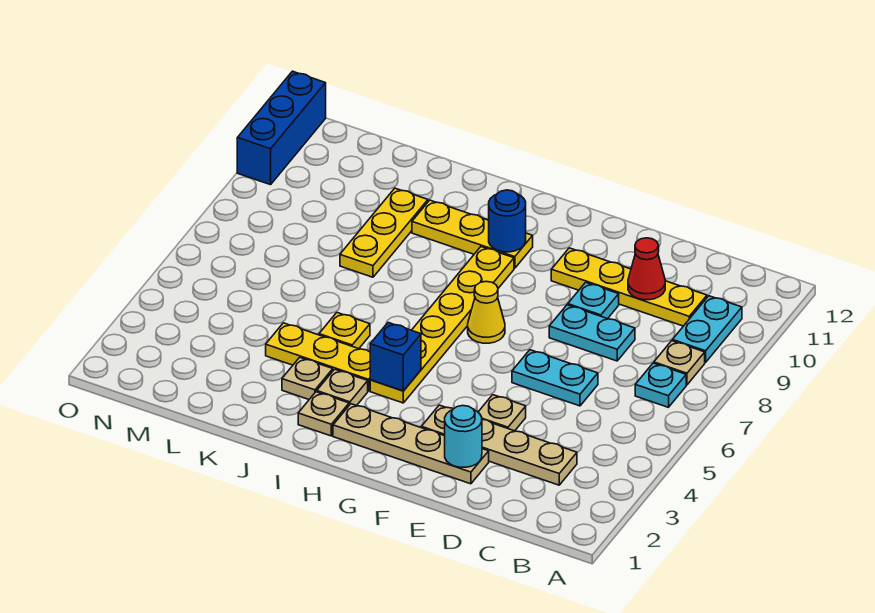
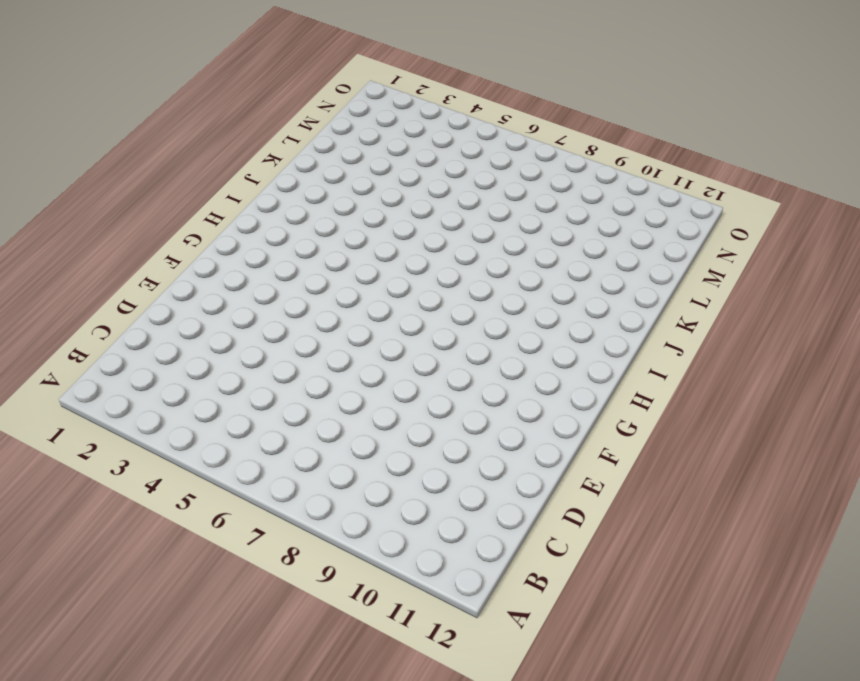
none -> cyan 1x1 plate [635,363,686,407]
none -> tan 1x1 plate [654,341,705,385]
none -> cyan 1x2 plate [672,296,742,362]

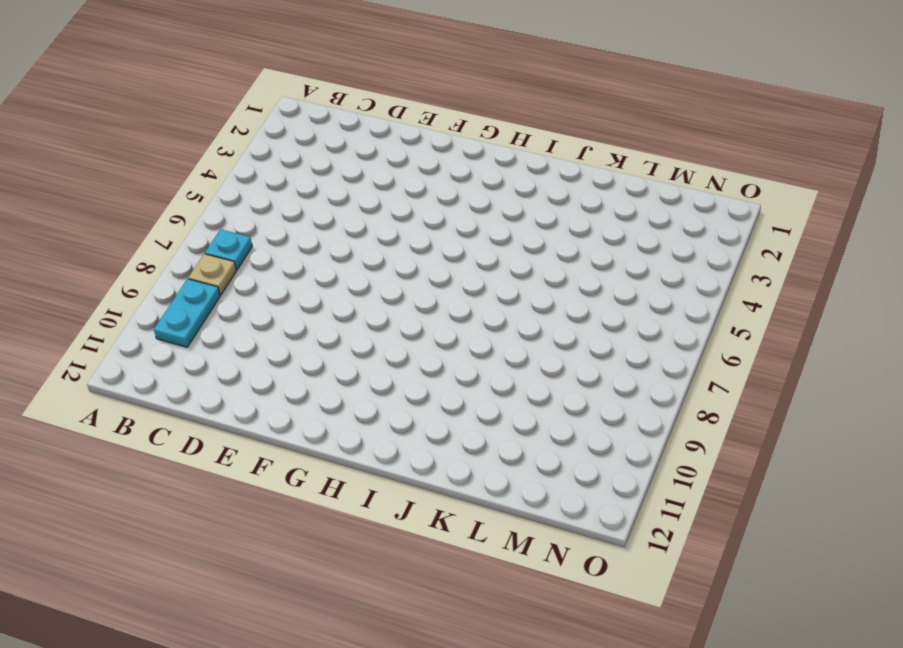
none -> tan 1x4 plate [421,405,577,485]
none -> yellow 1x4 plate [551,248,707,326]
none -> cyan 1x2 plate [512,350,598,406]

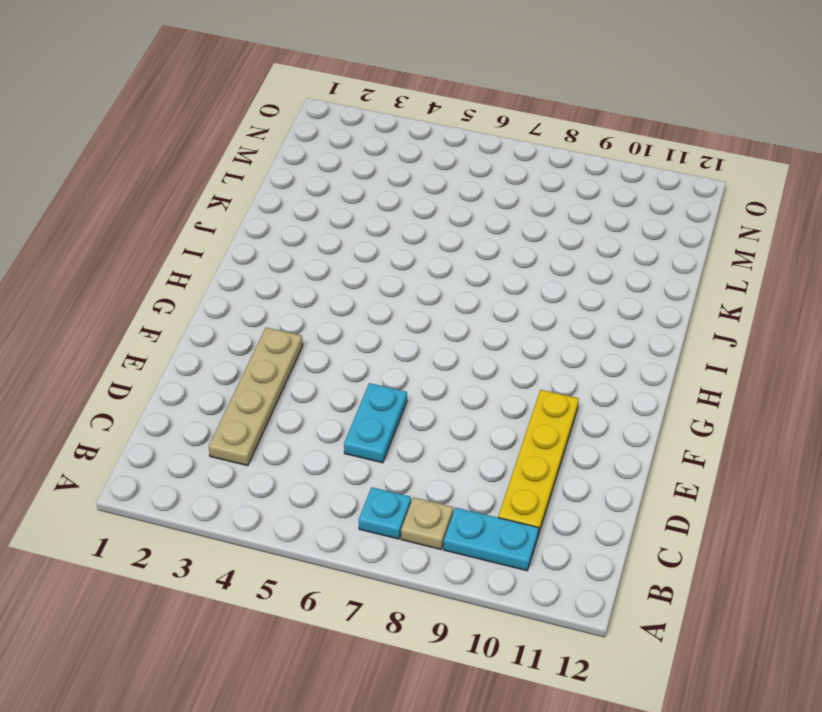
none -> cyan 1x2 plate [549,305,635,361]
none -> tan 1x4 plate [333,404,489,484]
none -> tan 1x1 plate [478,395,526,431]

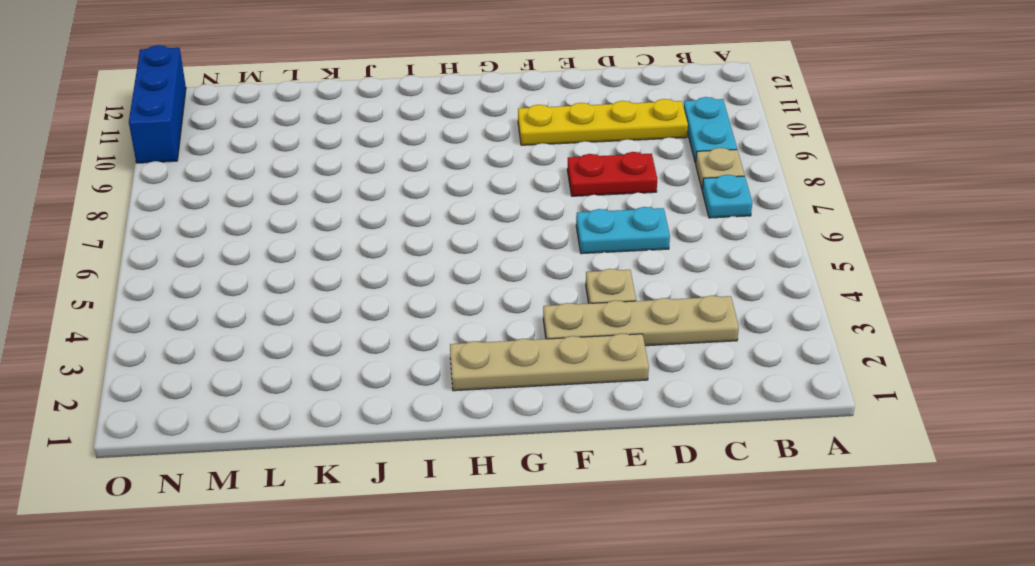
red 1x2 plate [567,152,657,196] -> cyan 1x2 plate [549,305,635,361]
none -> cyan 1x1 plate [568,282,619,319]
none -> yellow 1x1 cone [468,282,505,343]
none -> yellow 1x6 plate [370,247,514,403]

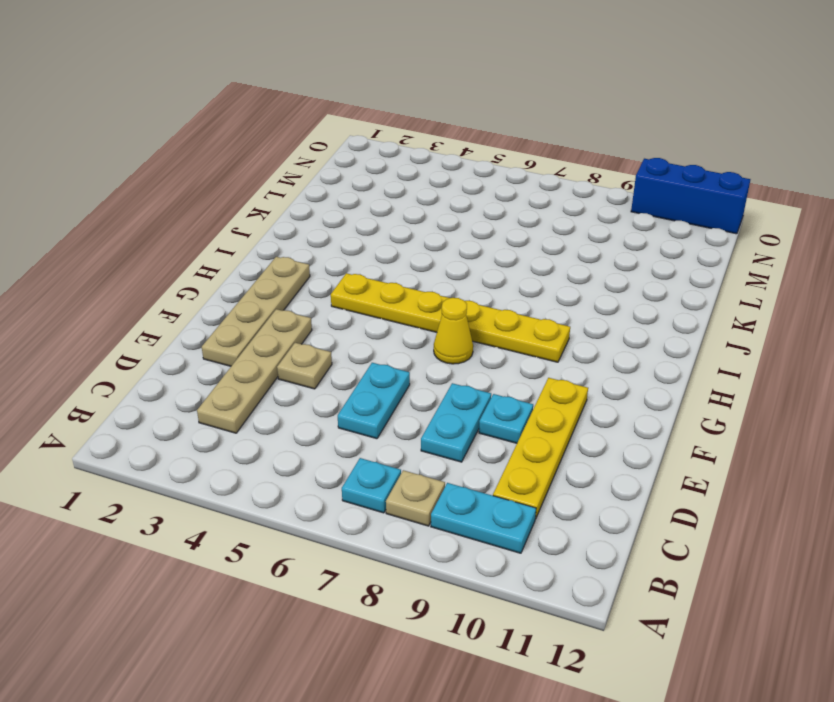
none -> yellow 1x3 plate [412,200,533,268]
none -> tan 1x1 plate [298,392,349,436]
none -> tan 1x1 plate [317,369,368,406]

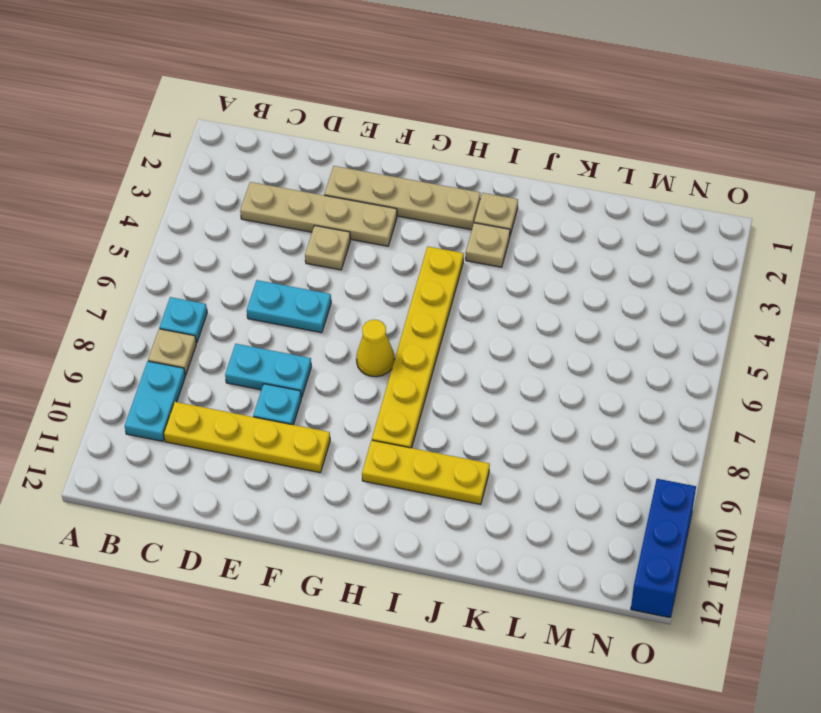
none -> yellow 1x3 plate [266,323,370,391]
none -> tan 1x1 plate [282,357,333,399]
none -> yellow 1x1 plate [319,313,370,349]

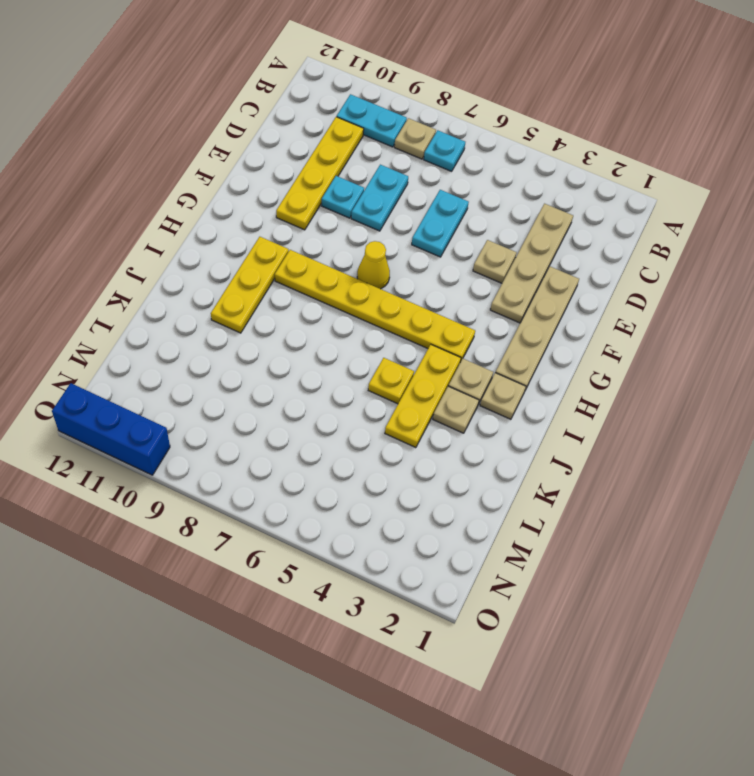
none -> yellow 1x3 plate [340,188,428,277]
none -> red 1x1 cone [628,238,665,300]
none -> cyan 1x1 round brick [445,406,482,467]

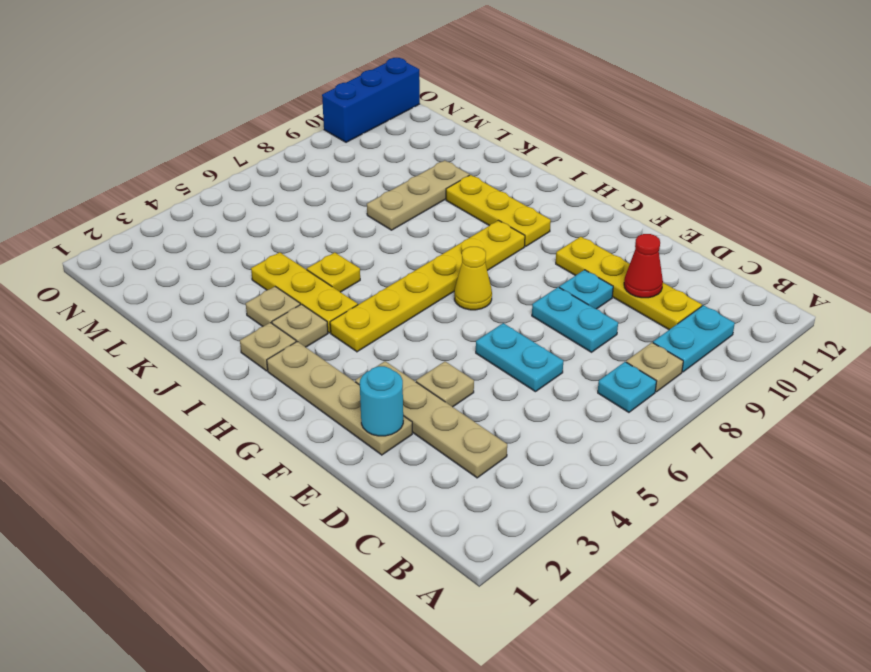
tan 1x3 plate [367,160,469,230] -> yellow 1x3 plate [340,188,428,277]
none -> blue 1x1 brick [370,323,421,391]
none -> blue 1x1 round brick [489,190,526,252]

